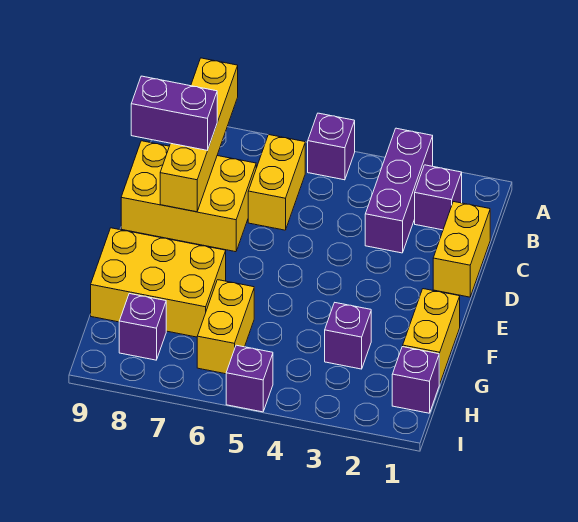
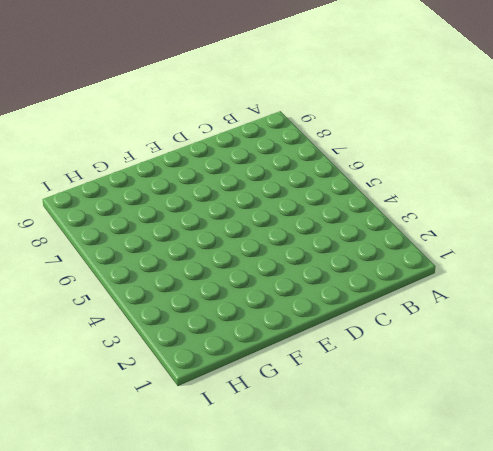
none -> purple 1x3 brick [365,128,433,253]
none -> purple 1x1 brick [308,113,355,180]
none -> purple 1x1 brick [415,165,462,230]

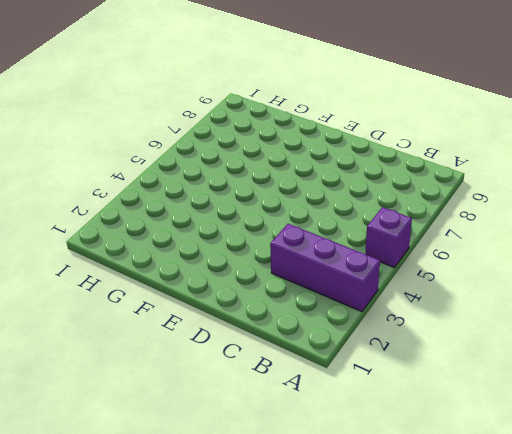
none -> purple 1x1 brick [415,165,462,230]
none -> yellow 1x2 brick [248,135,305,230]
none -> yellow 1x2 brick [433,202,490,297]

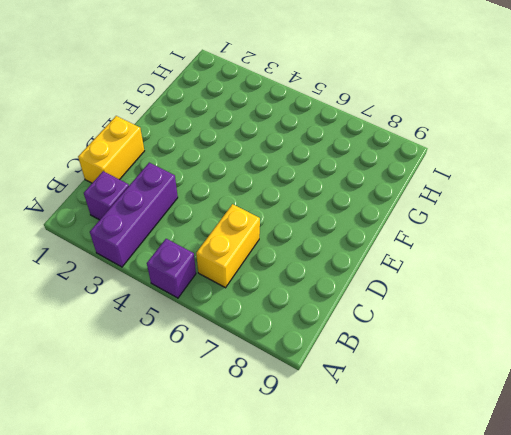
none -> yellow 2x3 brick [121,141,256,252]
none -> yellow 1x2 brick [403,289,460,384]
none -> yellow 2x3 brick [91,228,226,337]

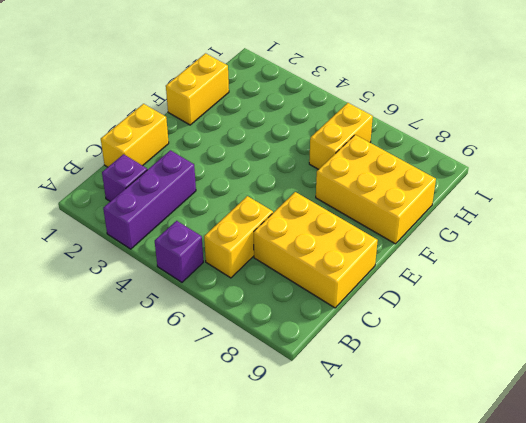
none -> purple 1x1 brick [325,303,371,369]
none -> purple 1x1 brick [392,347,439,413]
none -> purple 1x1 brick [119,294,166,360]

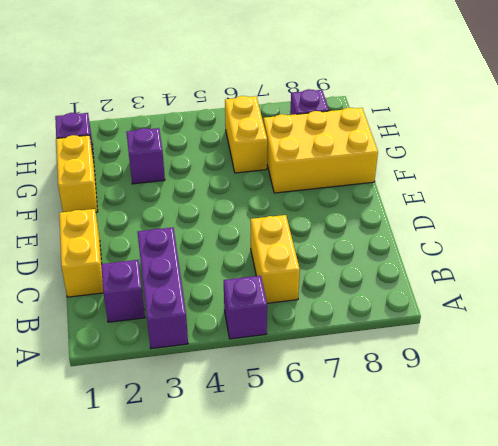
none -> yellow 2x3 brick [121,141,256,252]
none -> purple 1x1 brick [226,345,273,412]
none -> yellow 1x4 brick [160,58,238,212]

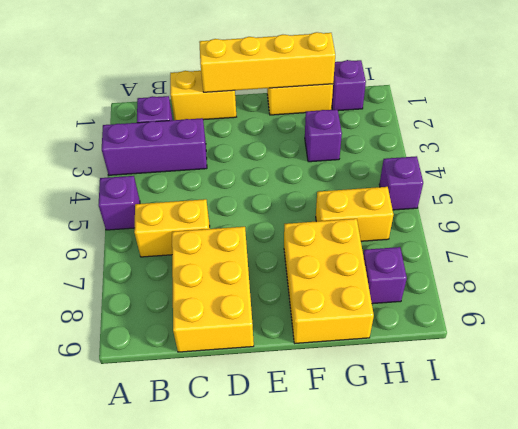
yellow 1x4 brick [199,32,335,92] -> yellow 1x4 brick moved to [160,58,238,212]
none -> purple 1x2 brick [131,76,217,151]

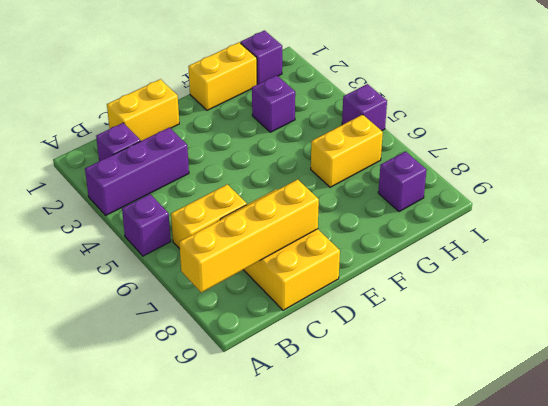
none -> yellow 2x3 brick [91,228,226,337]
none -> purple 1x2 brick [131,76,217,151]

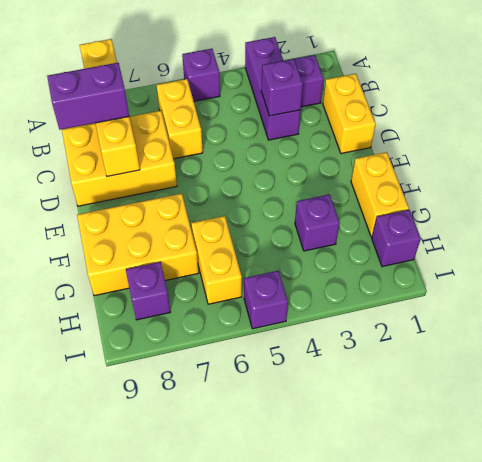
purple 1x1 brick [261,59,303,116] -> none

